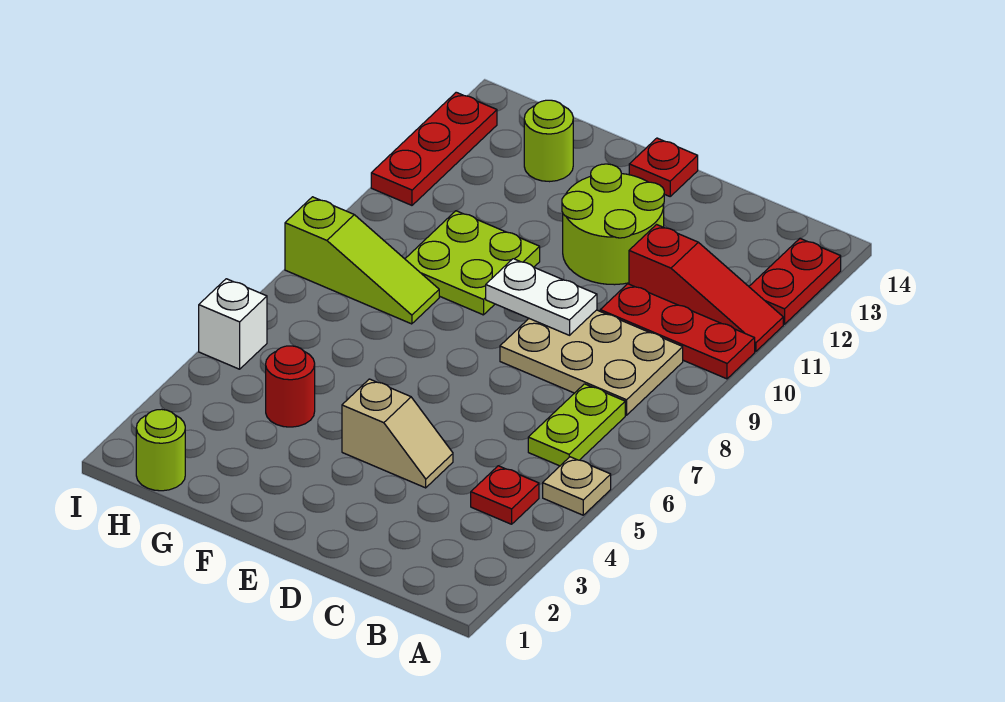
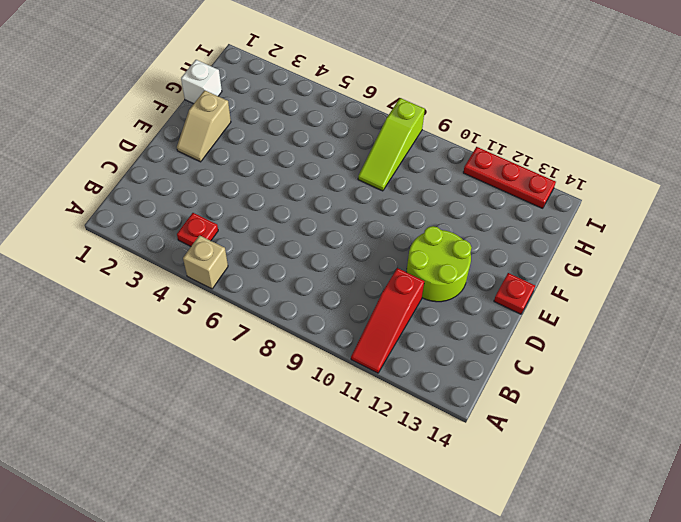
tan 1x1 brick [183,235,228,289] -> tan 1x1 plate [543,457,611,515]
tan 1x2 slope [177,90,231,162] -> tan 1x2 slope moved to [342,379,453,488]
white 1x1 brick [181,60,222,104] -> white 1x1 brick moved to [199,279,267,369]
none -> red 1x3 plate [600,284,755,379]
none -> red 1x2 plate [749,238,841,324]
none -> lime 1x2 plate [528,384,625,466]

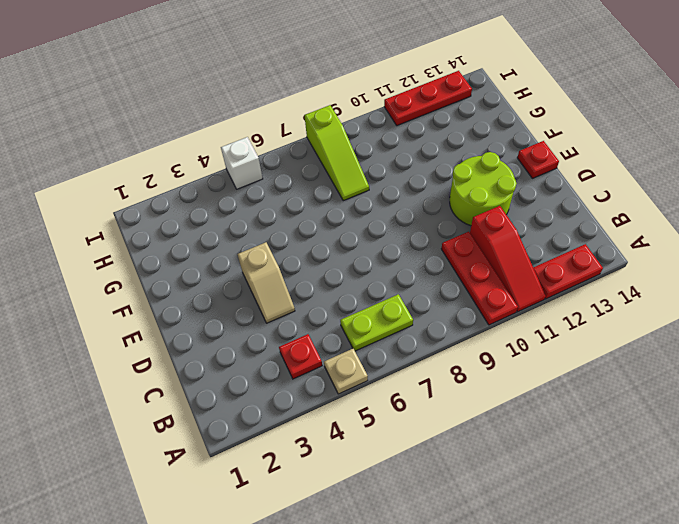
none -> tan 2x3 plate [500,310,683,415]
none -> lime 2x2 plate [405,211,540,315]
none -> red 1x1 round brick [266,346,315,427]

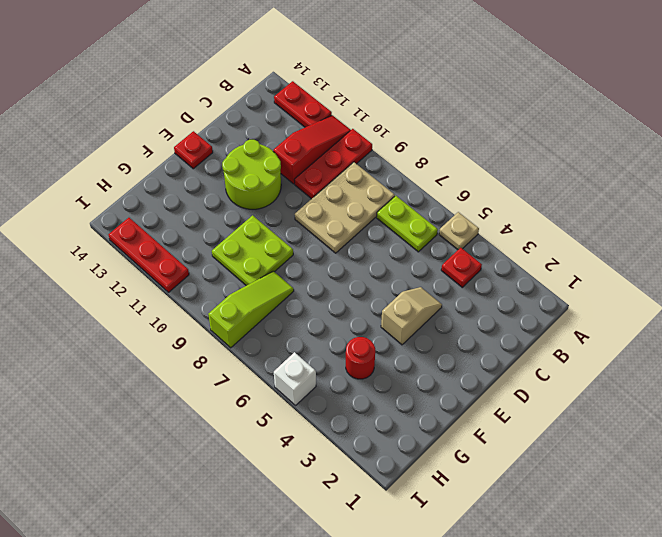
none -> lime 1x1 round brick [524,100,573,182]
none -> lime 1x1 round brick [136,409,185,491]
none -> white 1x2 plate [486,259,597,335]

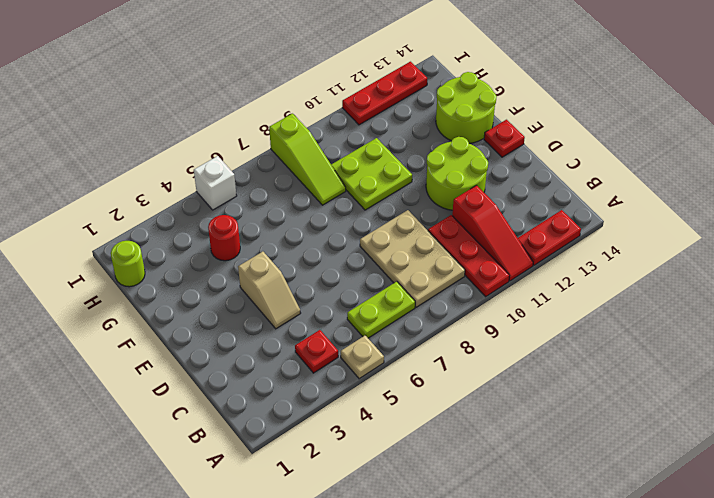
lime 2x2 round brick [436,72,497,143] -> lime 1x1 round brick [524,100,573,182]
none -> white 1x2 plate [486,259,597,335]

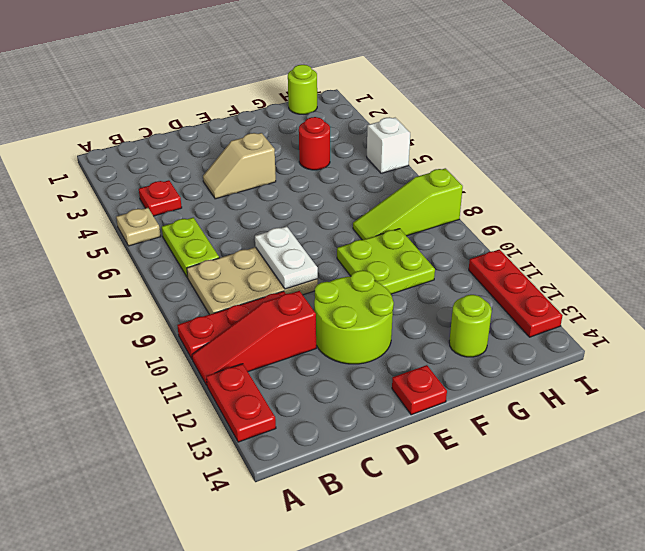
white 1x2 plate [255,226,318,289] -> white 1x2 plate turned to [486,259,597,335]

